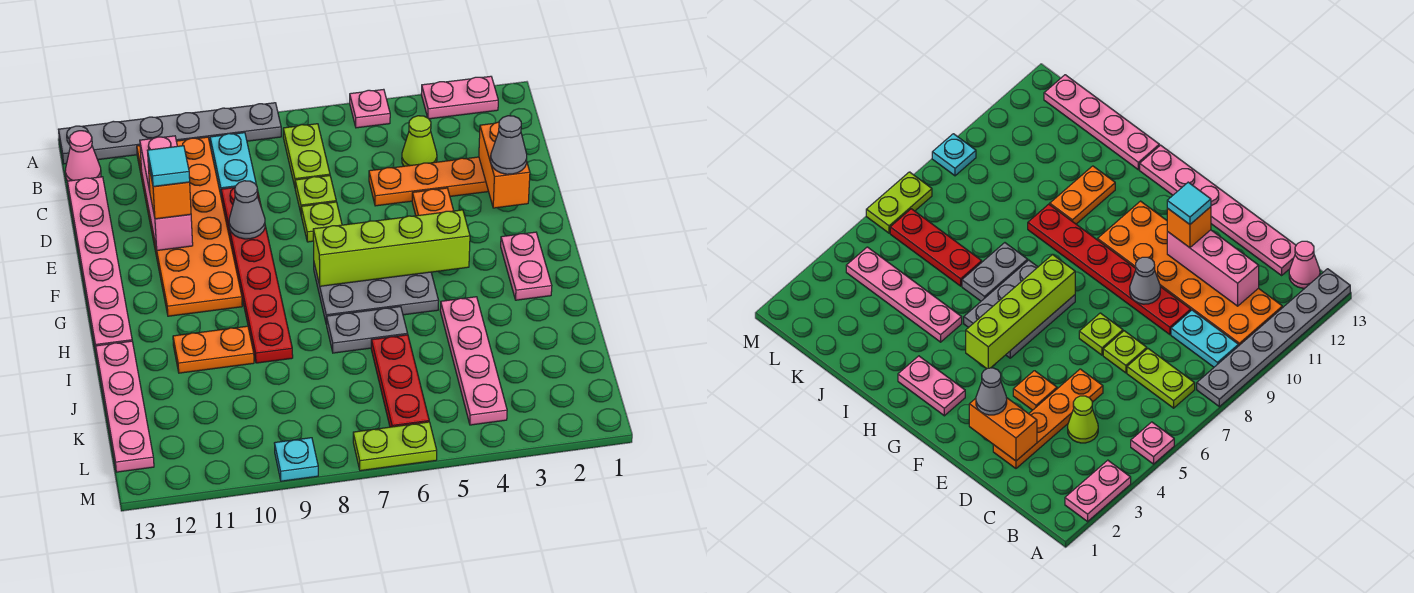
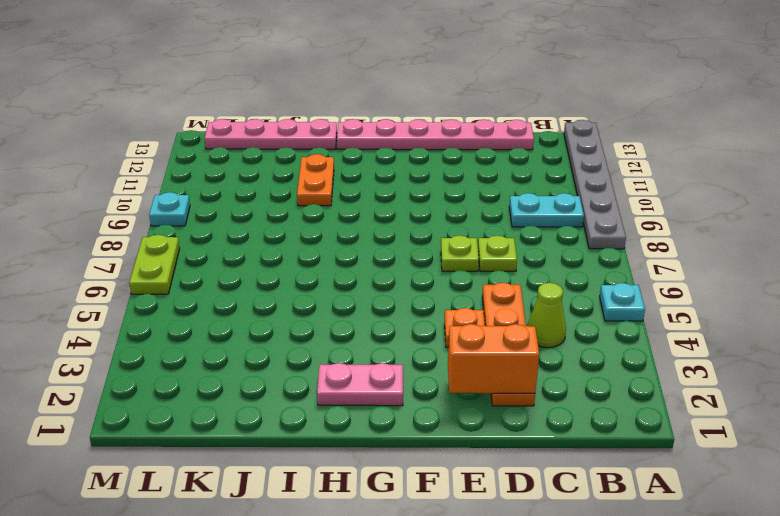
cyan 1x1 plate [600,283,645,321] -> pink 1x1 plate [350,89,390,128]
none -> pink 1x2 plate [421,76,498,119]
none -> lime 1x2 plate [283,124,330,186]
none -> orange 2x6 plate [137,137,242,316]
none -> pink 1x1 cone [65,131,101,181]

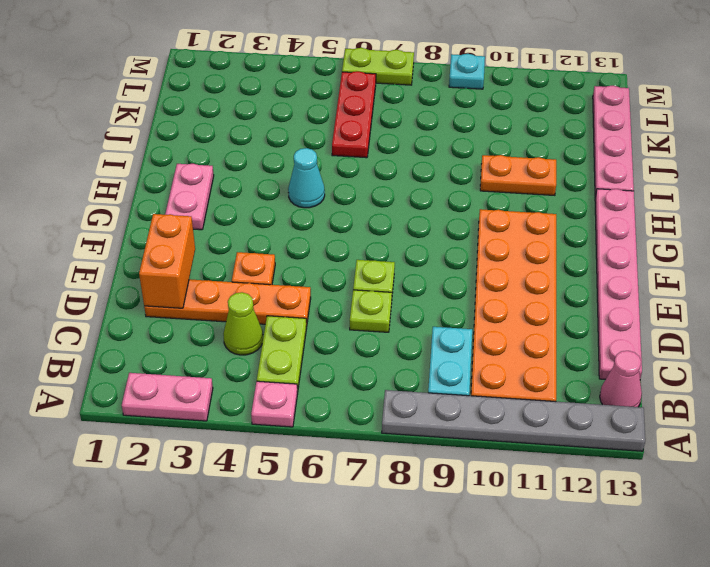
lime 1x2 plate [257,316,307,392] -> lime 1x2 plate moved to [283,124,330,186]
cyan 1x1 cone [288,148,325,208] -> grey 2x3 plate [314,264,439,324]
none -> red 1x6 plate [221,185,293,363]
none -> pink 1x4 plate [440,297,507,425]
none -> grey 1x2 plate [326,307,408,353]
none -> pink 1x3 brick [140,136,193,250]

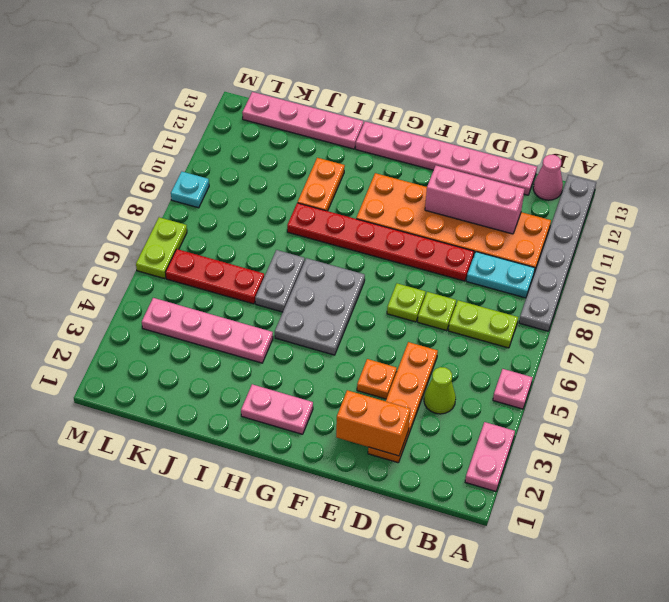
none -> grey 1x1 cone [229,181,265,239]
none -> lime 1x4 brick [313,210,470,286]
none -> grey 1x1 cone [491,116,527,174]
none -> orange 1x1 brick [148,163,191,219]

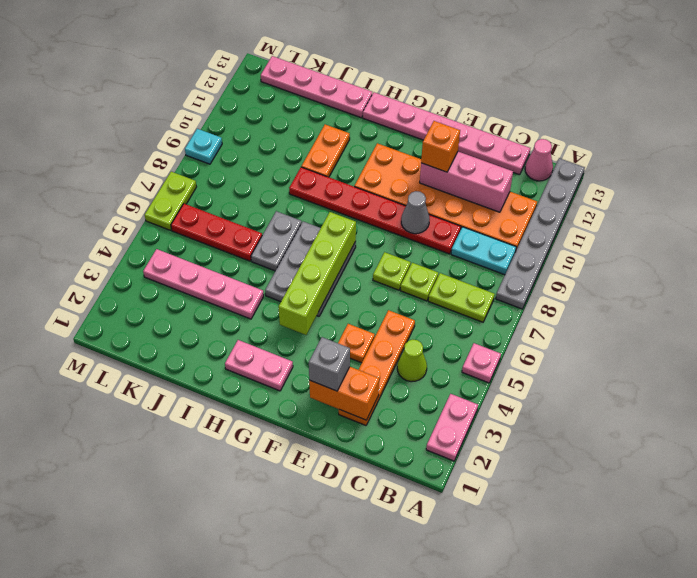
grey 1x1 brick [309,337,350,391] -> grey 1x1 cone [491,116,527,174]
none -> cyan 1x1 tile [147,146,190,187]

